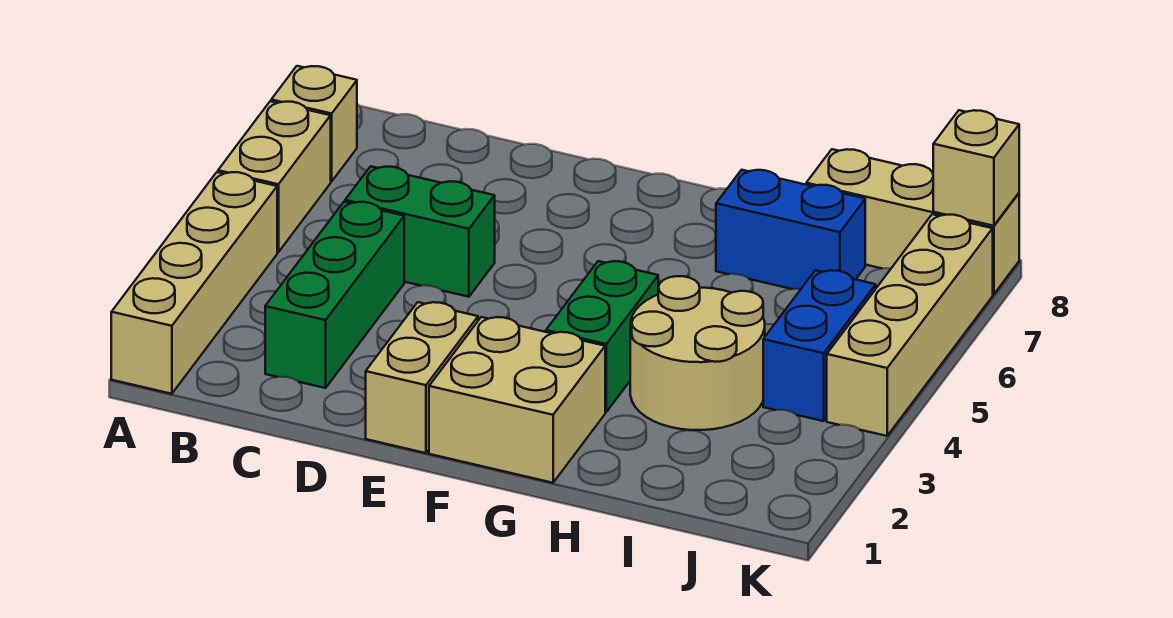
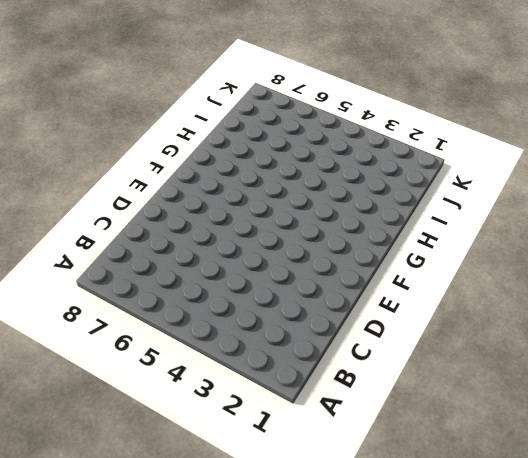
none -> tan 1x4 brick [111,172,277,394]
none -> tan 1x2 brick [218,101,331,252]
none -> tan 1x1 brick [271,66,357,181]

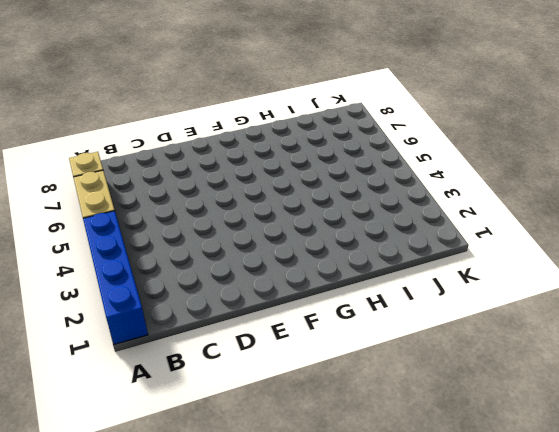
blue 1x4 brick [83,211,148,344] -> tan 1x4 brick [111,172,277,394]
none -> green 1x3 brick [265,202,404,388]
none -> green 1x2 brick [345,166,495,297]
none -> tan 1x2 brick [366,302,478,453]

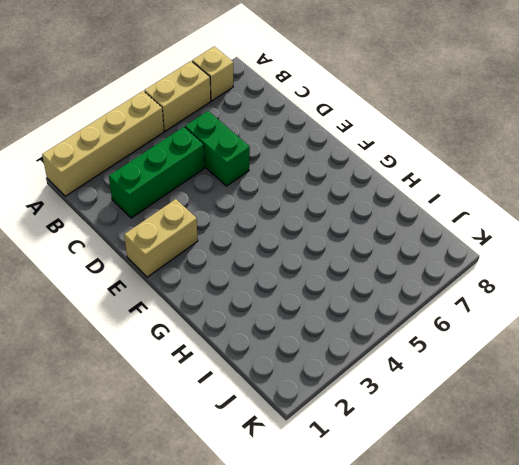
none -> tan 2x2 brick [429,317,605,483]
none -> green 1x2 brick [546,261,658,412]
none -> tan 2x2 round brick [630,276,765,430]

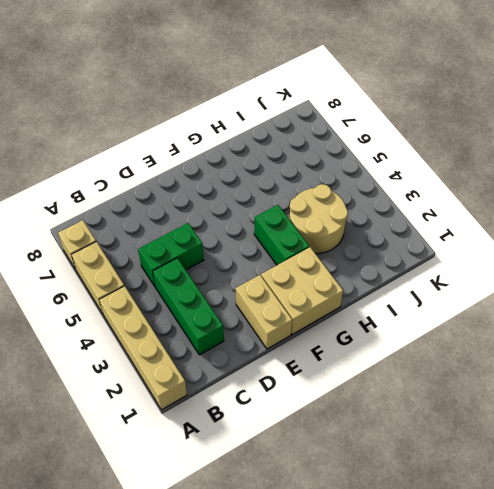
none -> blue 1x2 brick [716,170,865,289]
none -> tan 1x3 brick [806,149,1019,295]
none -> blue 1x2 brick [763,270,876,421]

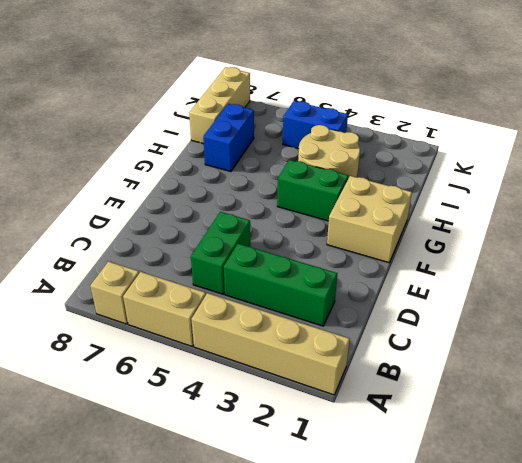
none -> tan 1x2 brick [366,302,478,453]
none -> tan 1x4 brick [827,214,993,436]
none -> tan 1x1 brick [933,110,1019,226]

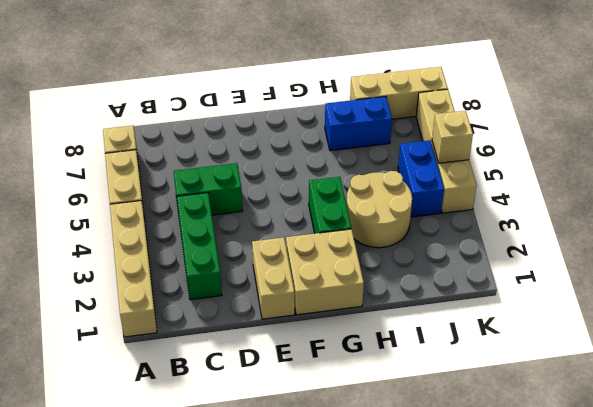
tan 1x1 brick [432,111,473,163] -> tan 1x1 brick moved to [933,110,1019,226]

